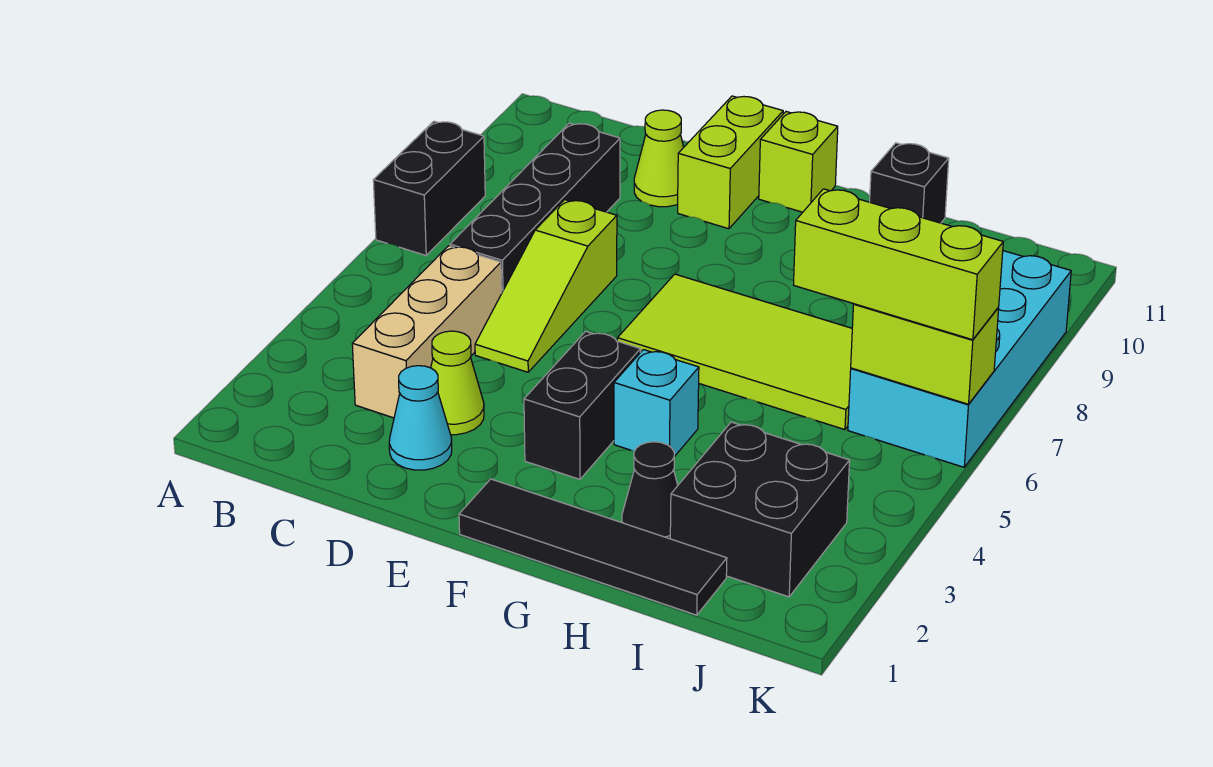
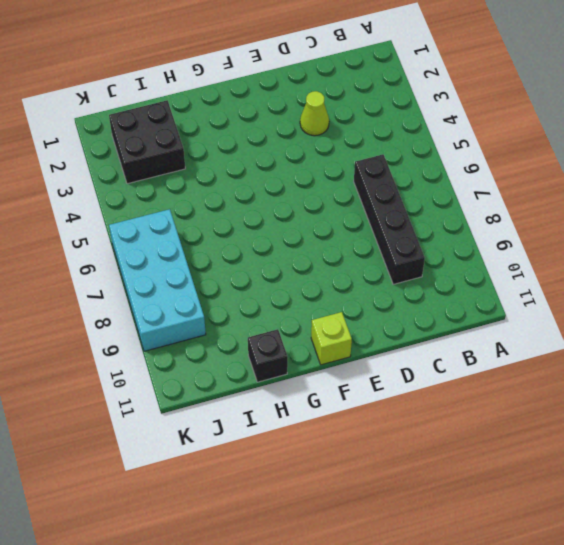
none -> black 1x2 brick [373,121,485,255]
none -> tan 1x3 brick [352,246,502,418]
none -> cyan 1x1 cone [389,366,452,470]

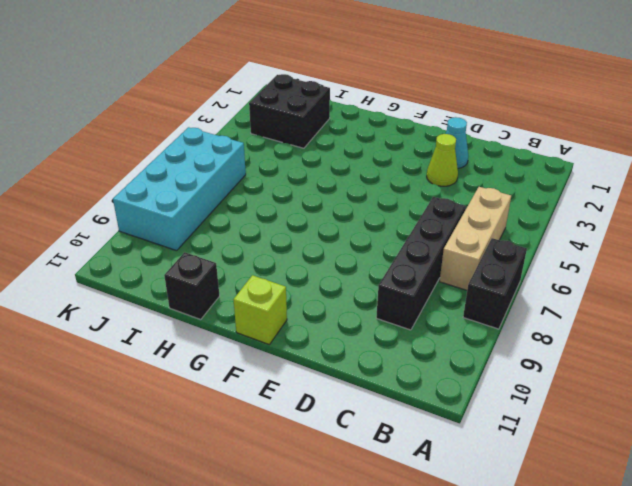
tan 1x3 brick [440,187,511,290] -> tan 1x3 brick moved to [352,246,502,418]
none -> lime 1x3 slope [475,200,617,372]
none -> lime 1x1 cone [634,110,684,207]
none -> lime 1x2 brick [678,96,783,229]

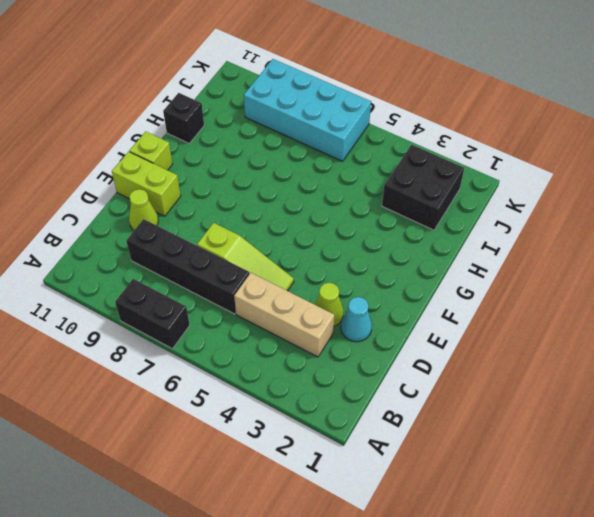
none -> black 1x4 tile [459,479,727,615]
none -> black 1x2 brick [524,331,641,479]
none -> lime 2x4 tile [617,274,852,430]

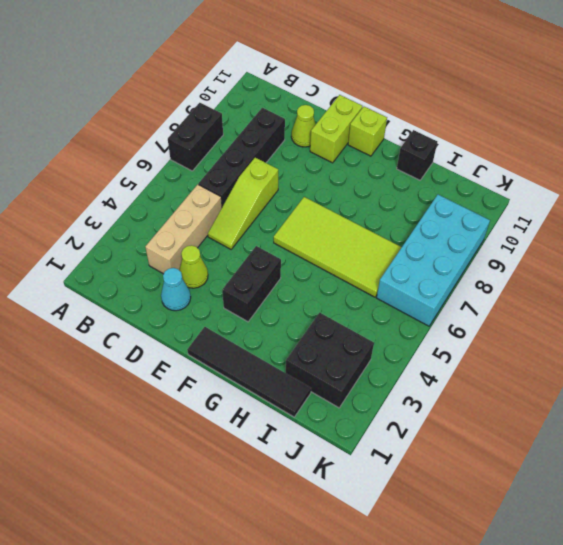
none -> cyan 1x1 brick [614,350,699,457]
none -> black 1x1 cone [622,442,678,539]
none -> lime 1x2 brick [851,304,999,404]

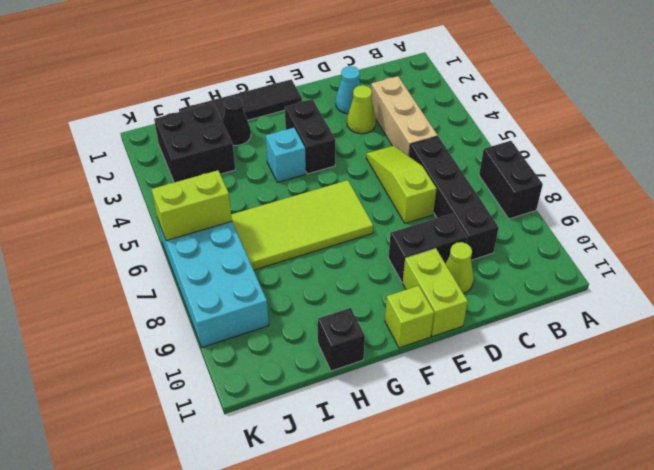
black 1x2 brick [389,214,467,283] -> none
none -> lime 1x3 brick [794,189,1003,340]

